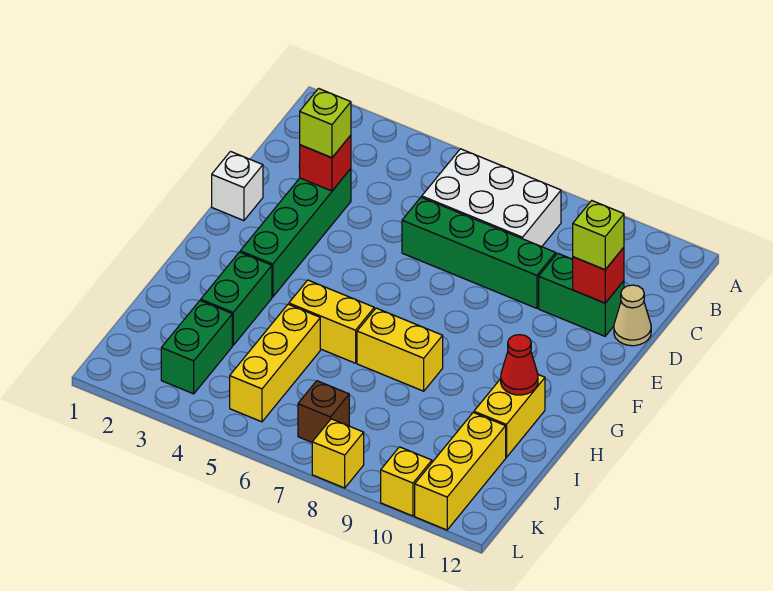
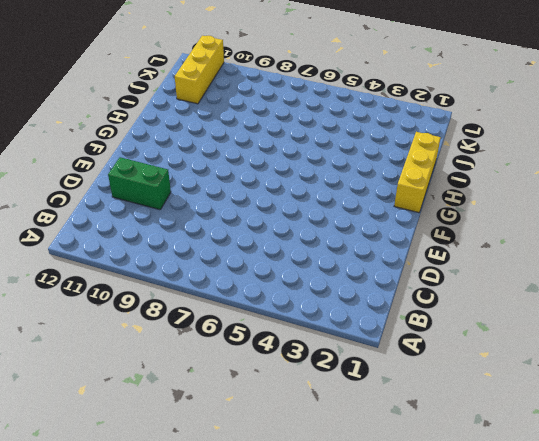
yellow 1x3 brick [394,132,441,213] -> yellow 1x3 brick moved to [230,304,320,422]
none -> white 2x3 brick [422,149,561,247]
none -> green 1x4 brick [240,169,351,297]
none -> green 1x4 brick [402,197,556,308]

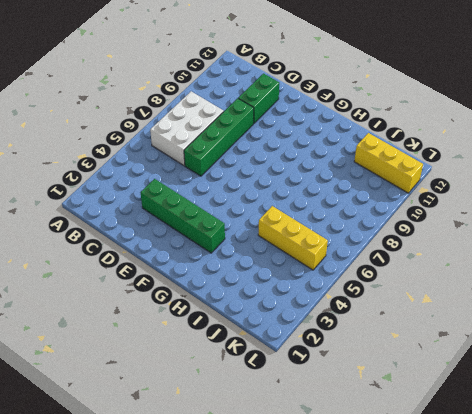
none -> tan 1x1 cone [614,285,651,346]
none -> white 1x1 brick [212,152,263,221]
none -> green 1x2 brick [201,252,272,345]

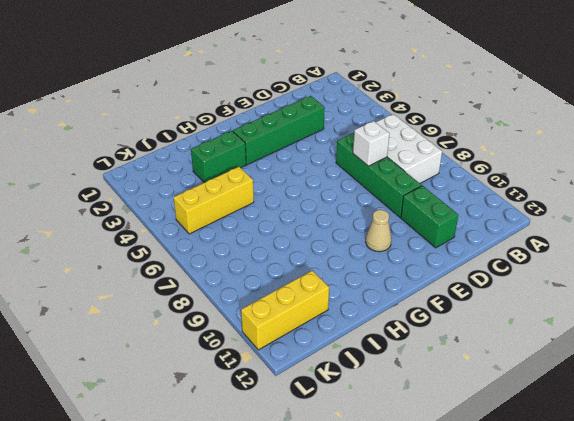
white 1x1 brick [353,121,390,166] -> white 1x1 brick moved to [212,152,263,221]
tan 1x1 cone [366,210,392,252] -> tan 1x1 cone moved to [614,285,651,346]
none -> yellow 1x2 brick [289,280,374,363]
none -> yellow 1x2 brick [357,308,443,391]
none -> yellow 1x2 brick [474,375,545,457]

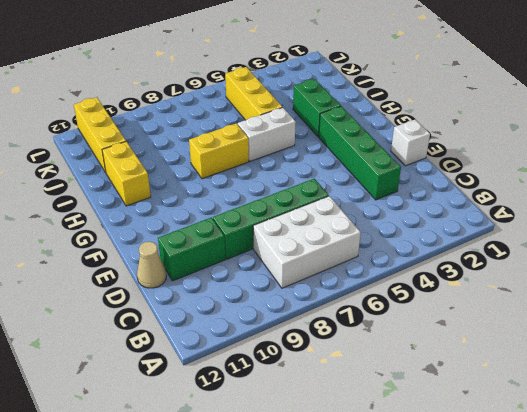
white 1x2 brick [238,108,296,161] -> yellow 1x2 brick [289,280,374,363]
none -> green 1x2 brick [161,300,232,394]
none -> brown 1x1 brick [298,381,349,442]
none -> yellow 1x1 brick [312,419,364,488]

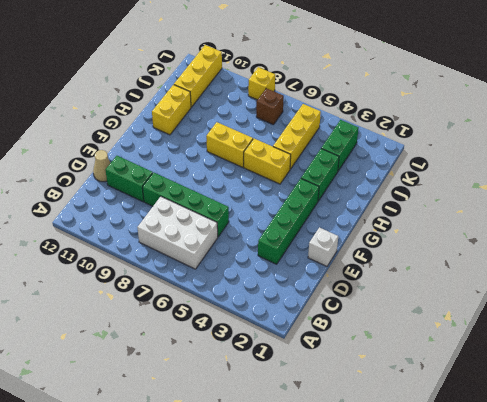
none -> yellow 1x1 brick [381,447,432,516]
none -> red 1x1 brick [300,135,351,191]
none -> red 1x1 brick [572,248,624,303]

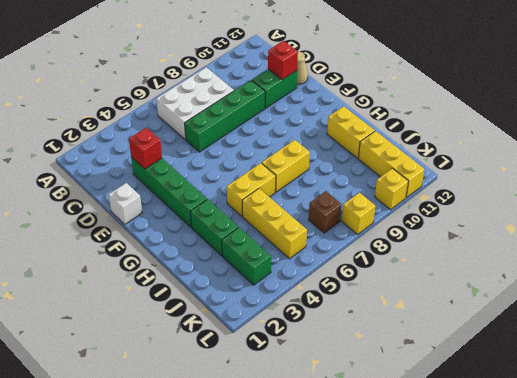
none -> red 1x1 cone [501,335,538,395]
none -> lime 1x1 brick [300,89,351,158]
none -> lime 1x1 brick [573,201,624,270]

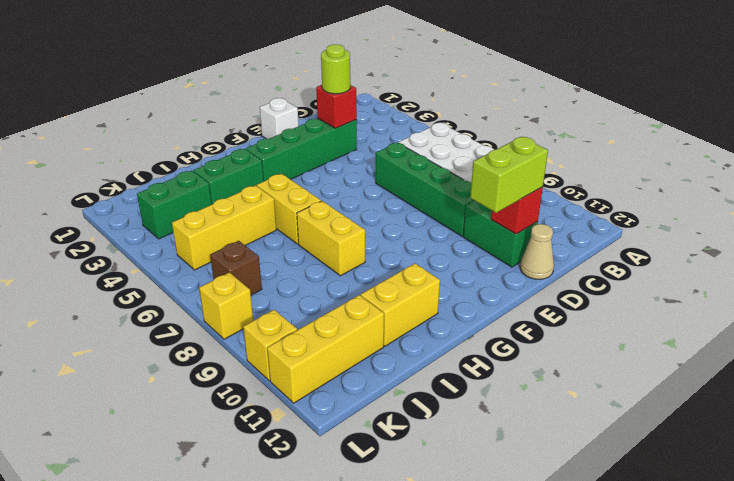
lime 1x1 round brick [321,45,350,94] -> lime 1x1 brick [300,89,351,158]
lime 1x2 brick [470,137,548,213] -> lime 1x1 brick [573,201,624,270]
none -> red 1x1 cone [501,335,538,395]

